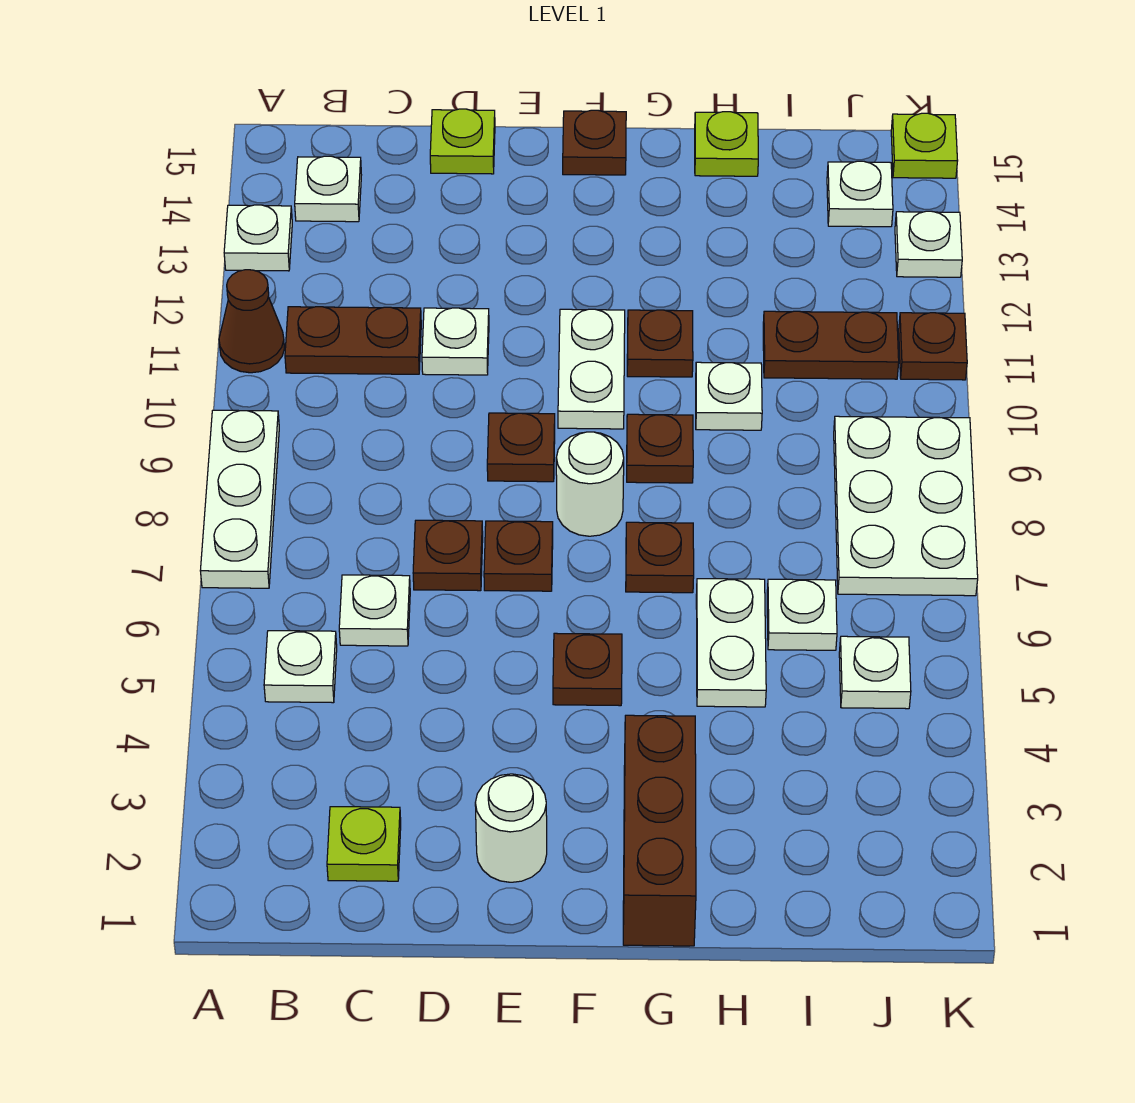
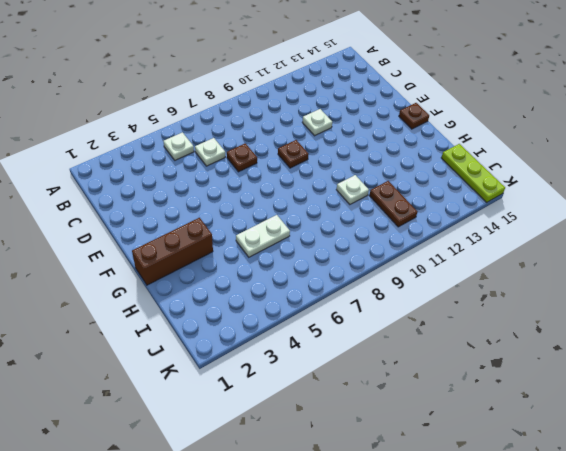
lime 1x3 plate [441,144,505,202] -> lime 1x1 plate [891,113,958,178]
none -> white 1x3 plate [200,410,279,588]
none -> brown 1x1 cone [219,270,284,373]
none -> white 1x1 plate [224,205,292,271]
none -> brown 1x2 plate [285,307,421,374]

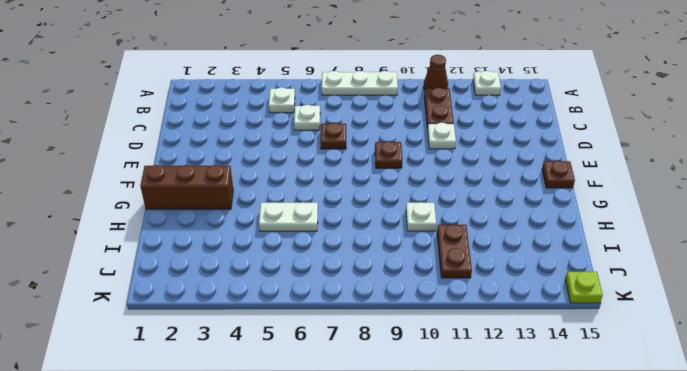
none -> white 1x1 plate [295,156,361,222]
none -> lime 1x1 plate [327,807,401,881]
none -> lime 1x1 plate [430,109,495,174]
none -> white 1x1 round brick [475,774,547,882]

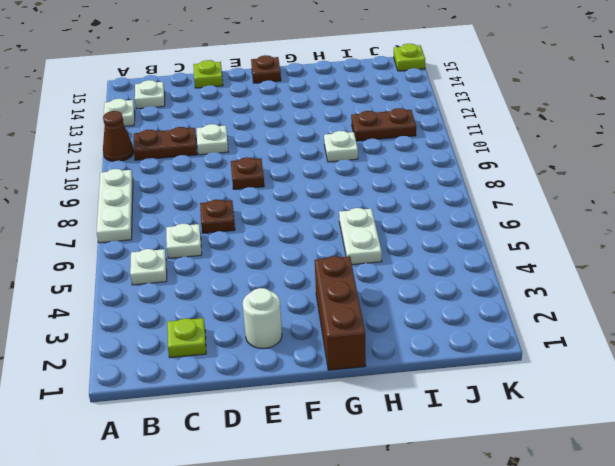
none -> brown 1x1 plate [484,521,553,591]
none -> brown 1x1 plate [553,633,622,706]
none -> white 1x1 round brick [556,432,624,536]
none -> white 1x2 plate [558,309,625,429]

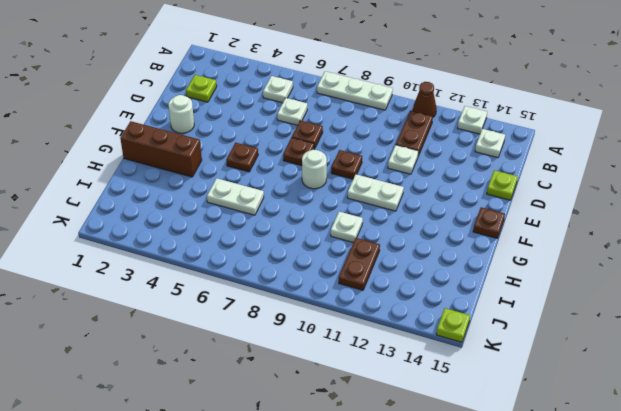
none -> brown 1x1 plate [626,522,694,593]
none -> brown 1x1 plate [627,414,693,483]
none -> brown 1x1 plate [627,310,693,377]
none -> lime 1x1 plate [695,112,758,176]

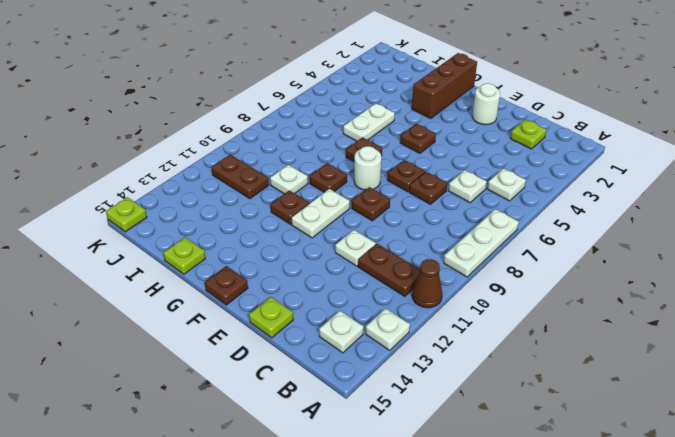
none -> white 1x1 plate [767,579,837,650]
none -> white 1x1 plate [839,636,911,709]
none -> white 2x3 plate [834,416,978,596]
none -> white 1x1 plate [827,161,893,227]

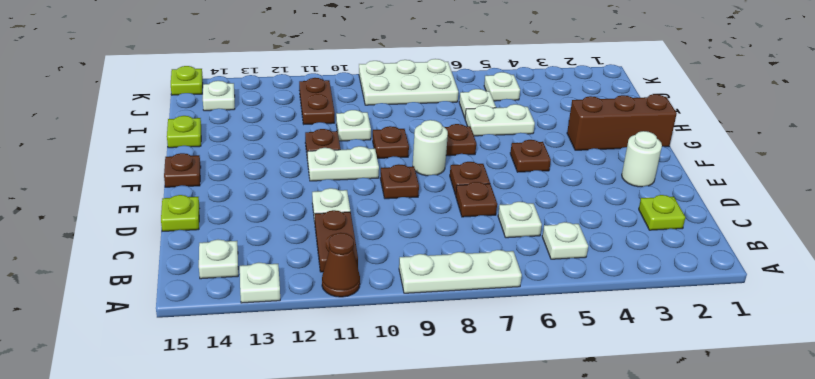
none -> brown 1x1 plate [899,313,967,380]
none -> white 1x1 plate [895,211,962,277]

